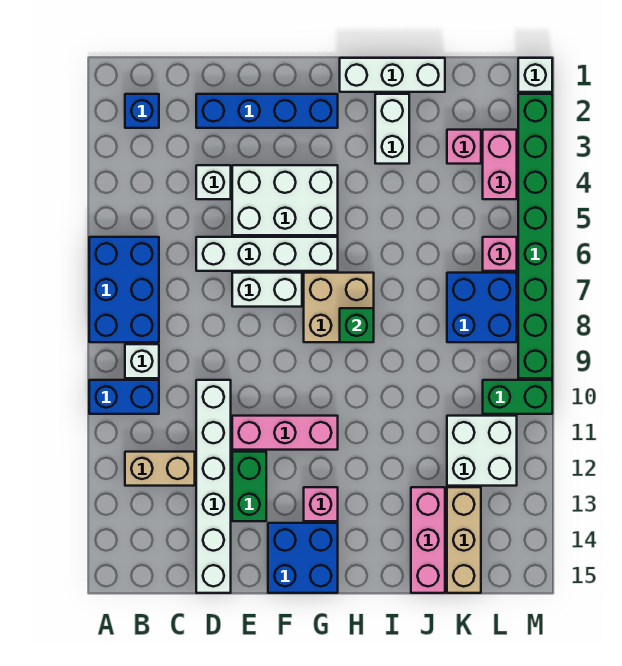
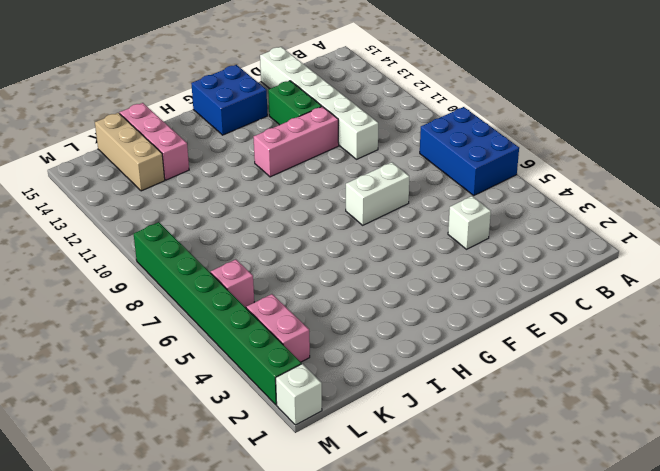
none -> blue 1x2 brick [89,380,159,414]
none -> blue 1x1 brick [125,94,159,128]
none -> white 1x1 brick [125,344,159,378]

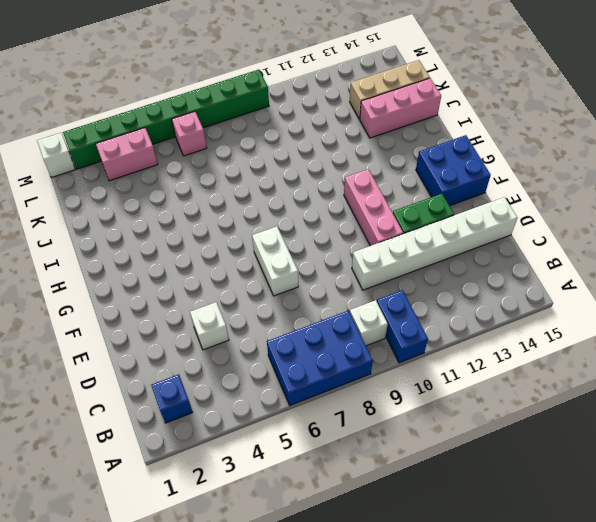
none -> tan 1x2 brick [125,452,195,486]
none -> blue 1x4 brick [196,94,338,128]
none -> white 1x4 brick [196,237,338,271]

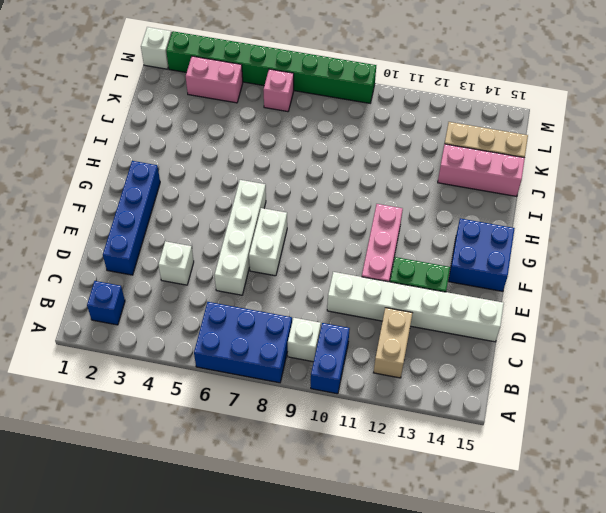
none -> white 2x3 brick [232,165,338,235]
none -> tan 2x2 brick [304,273,374,342]
none -> pink 1x1 brick [304,487,338,521]

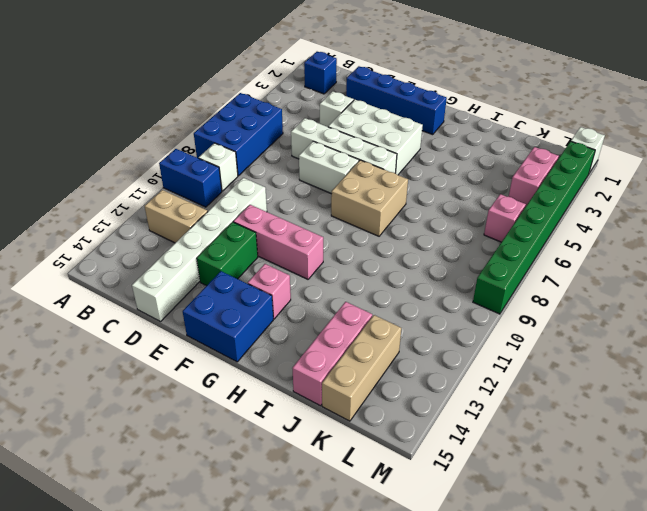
none -> white 1x3 brick [340,58,445,92]
none -> white 1x2 brick [375,94,409,164]
none -> pink 1x1 brick [447,130,481,164]

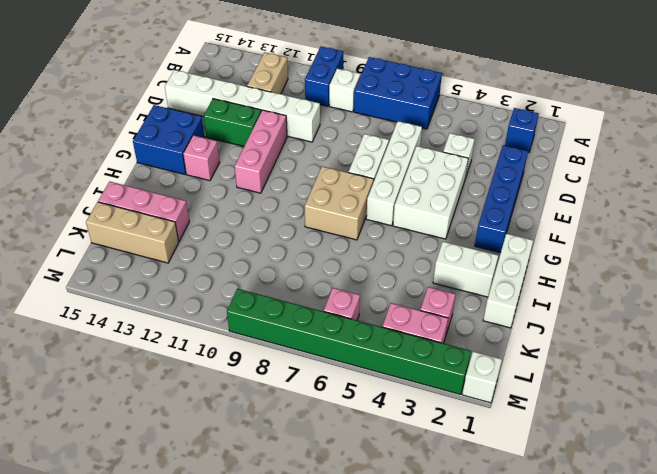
none -> blue 2x2 brick [447,273,517,342]
none -> white 2x2 brick [447,416,517,486]
none -> green 1x2 brick [483,380,552,414]

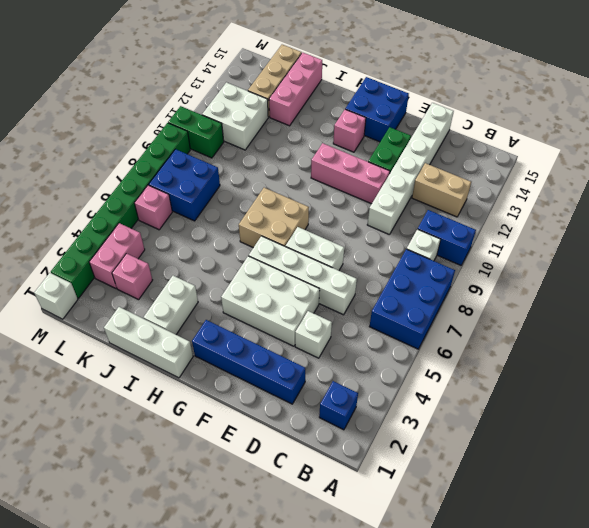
none -> green 1x1 brick [340,308,374,342]

